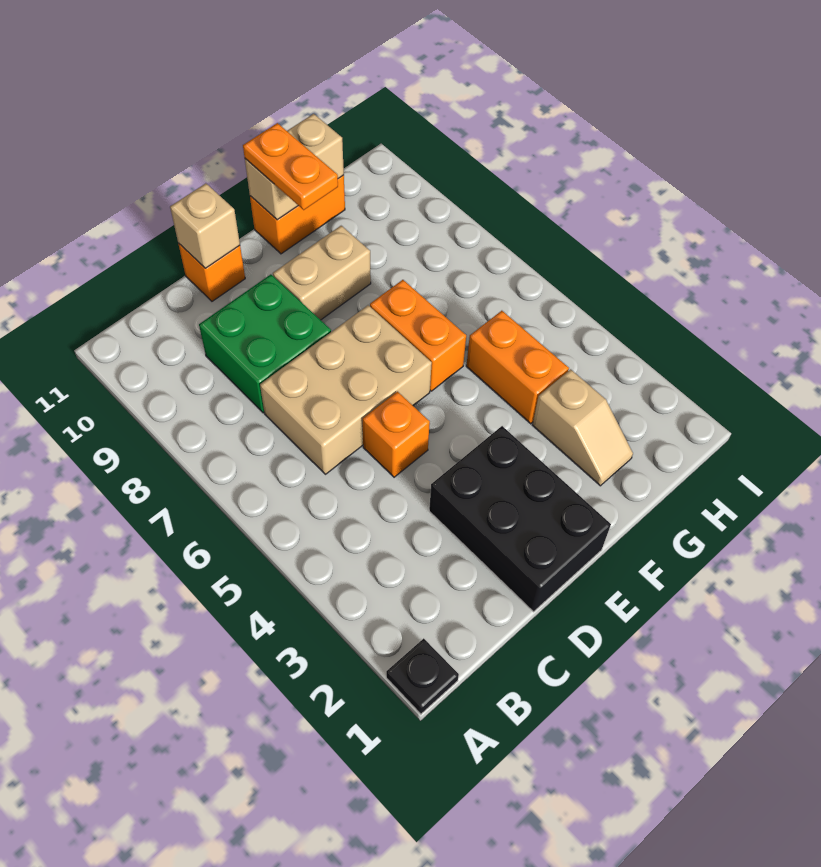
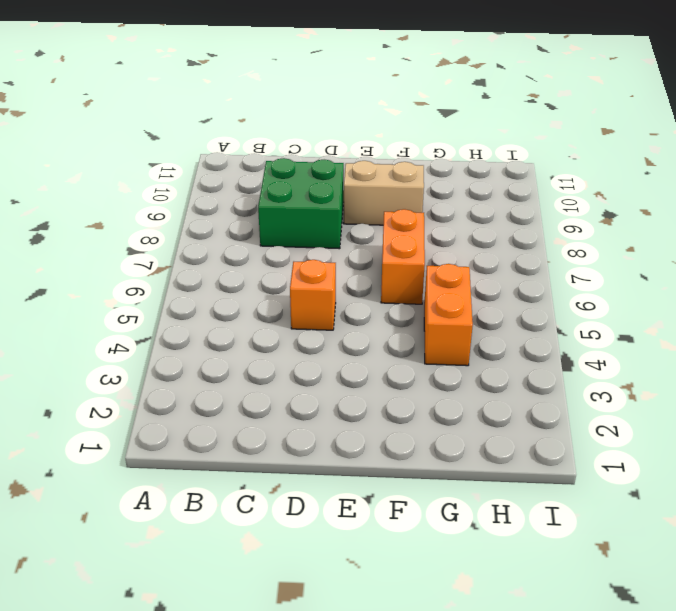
none -> black 1x1 plate [386,638,459,714]
none -> tan 2x3 brick [260,305,432,474]
none -> black 2x3 brick [429,426,611,612]

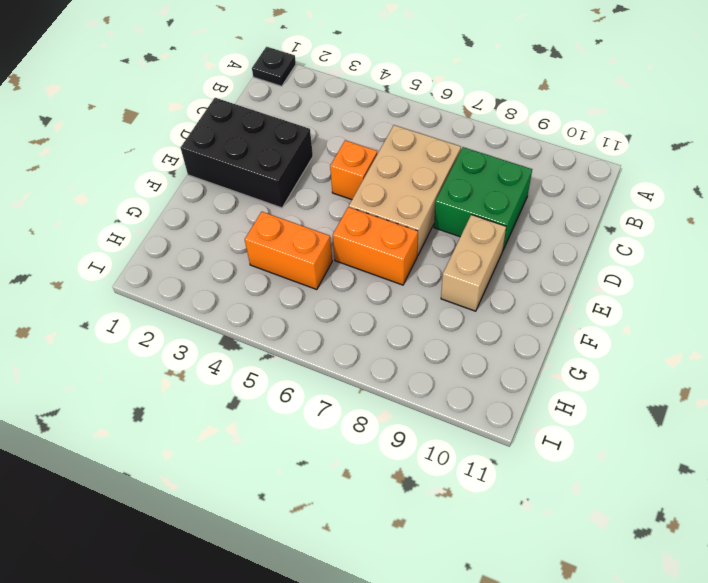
none -> orange 1x1 brick [178,243,245,301]
none -> orange 1x2 brick [250,175,345,254]
none -> tan 1x2 slope [533,369,633,486]

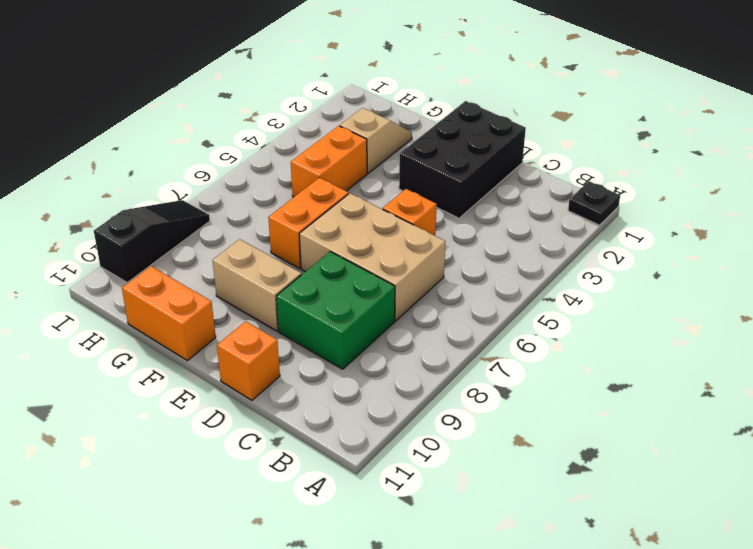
black 1x3 slope [94,200,210,282] -> none
none -> tan 1x1 brick [170,184,240,268]
none -> tan 1x2 brick [245,114,344,220]
none -> orange 1x2 plate [243,123,338,210]

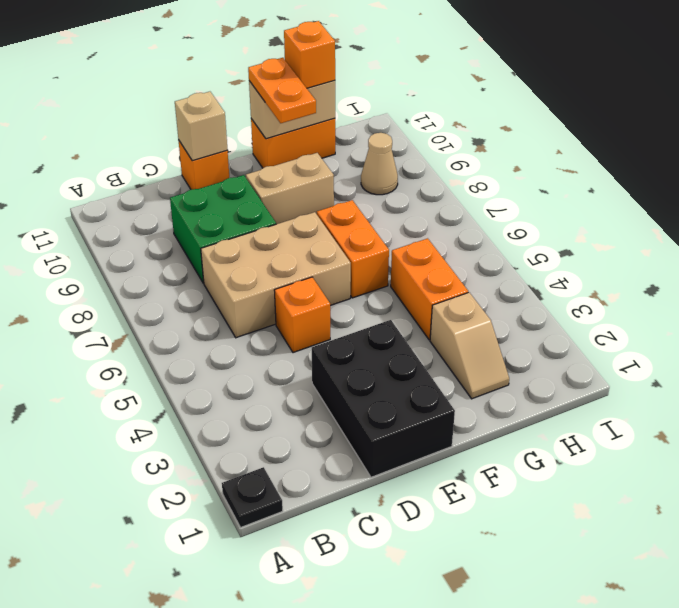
orange 1x1 brick [284,21,335,88] -> none
tan 1x1 cone [361,133,398,195] -> none

